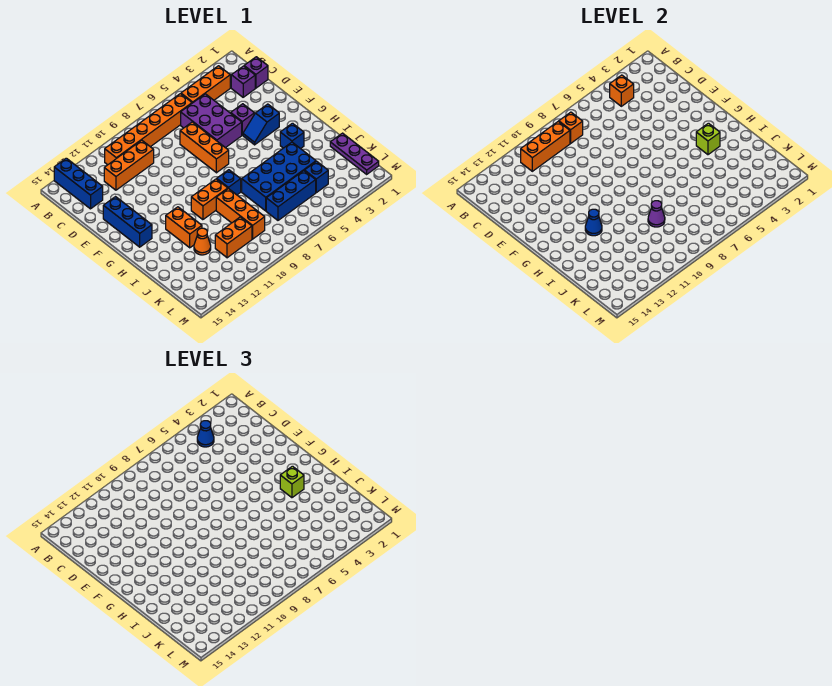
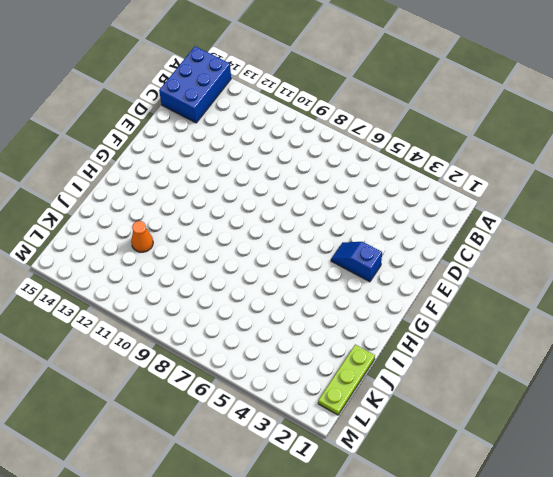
blue 2x3 brick [159,46,231,123] -> blue 1x3 brick [54,158,103,209]
lime 1x3 plate [318,345,375,415] -> purple 1x3 plate [330,133,379,174]
none -> orange 1x3 brick [181,66,230,103]
none -> orange 1x6 brick [105,94,192,165]
none -> purple 1x1 brick [244,57,268,88]
none -> purple 1x1 brick [231,66,255,97]

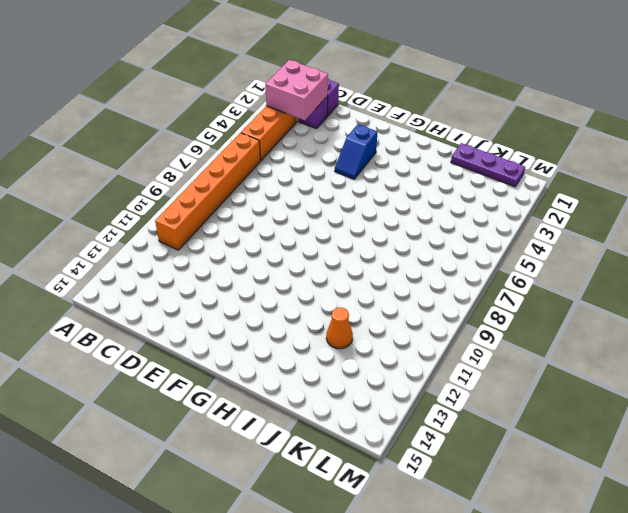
pink 2x2 brick [265,60,328,120] -> none
none -> blue 1x3 brick [54,158,103,209]
none -> purple 2x3 brick [181,94,242,148]
none -> orange 1x3 brick [104,140,154,190]
none -> orange 1x3 brick [180,122,229,173]

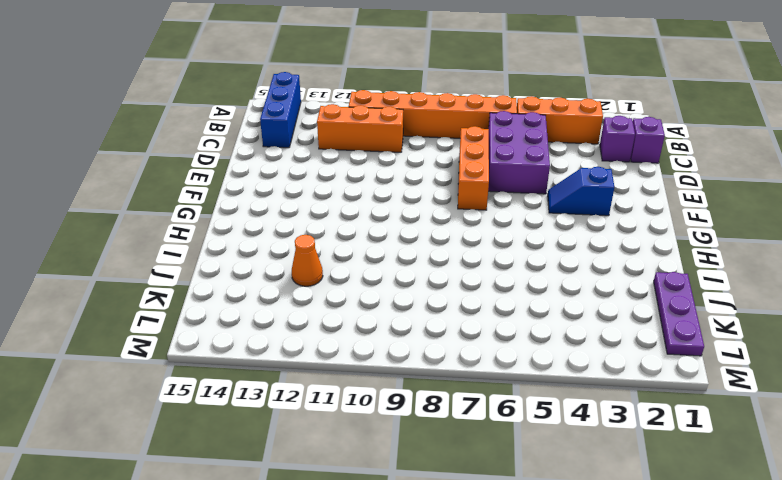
none -> purple 1x1 brick [231,104,254,135]
none -> blue 1x3 brick [103,197,152,247]
none -> blue 1x1 brick [280,123,304,149]
none -> blue 1x1 brick [217,170,241,195]

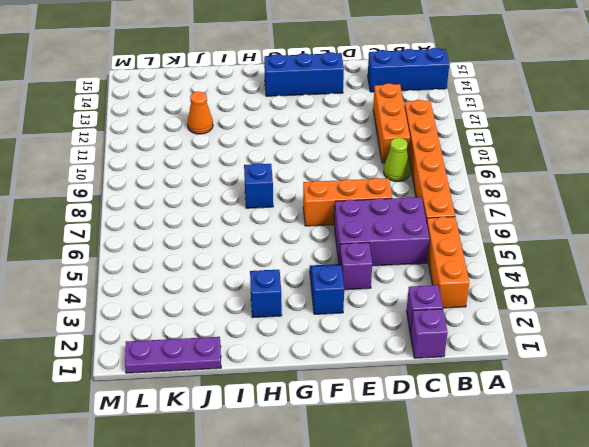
lime 1x1 cone [384,138,410,181] -> none
none -> orange 1x2 brick [191,179,228,220]
none -> orange 1x2 brick [166,207,202,248]
none -> blue 2x4 brick [242,142,316,211]
none -> orange 1x3 brick [216,188,265,239]

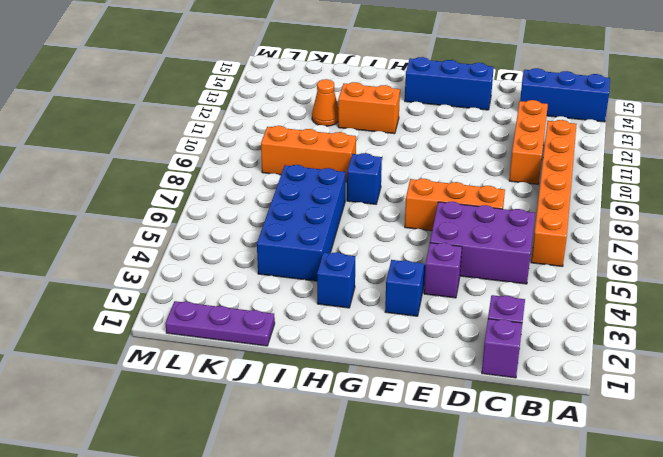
none -> orange 1x3 brick [181,66,230,103]
none -> orange 1x2 brick [191,179,228,220]
none -> blue 1x1 brick [304,161,328,193]
none -> blue 1x3 brick [266,171,316,220]

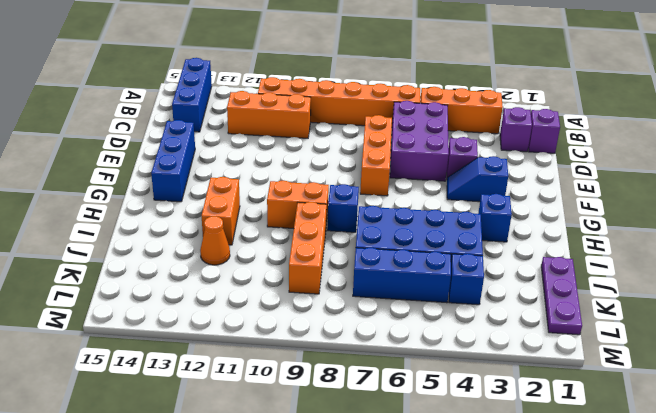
none -> orange 1x2 brick [215,217,252,258]
none -> orange 1x1 brick [610,75,634,106]
none -> orange 1x1 brick [559,112,583,144]
none -> orange 1x3 brick [521,121,570,171]

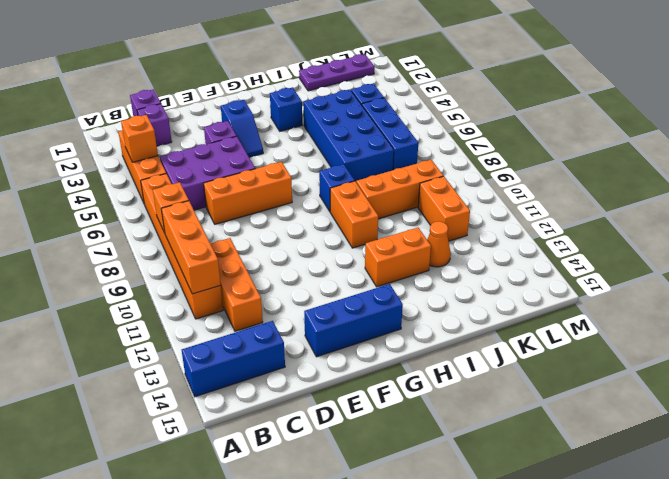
none -> lime 1x1 brick [696,123,720,155]
none -> blue 1x1 cone [585,209,602,236]
none -> purple 1x1 cone [648,201,665,227]
none -> blue 1x1 cone [197,421,214,447]

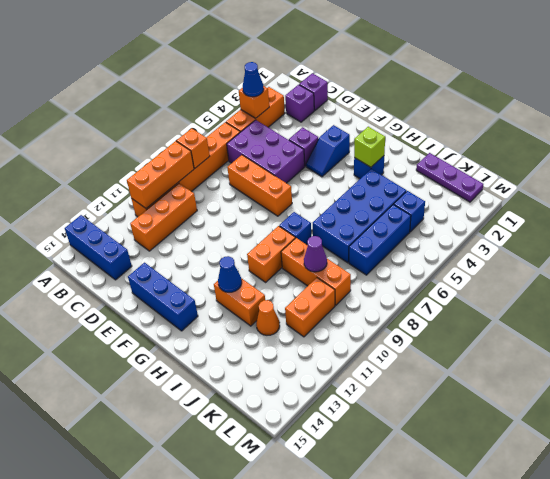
none -> lime 1x1 brick [280,466,304,498]

